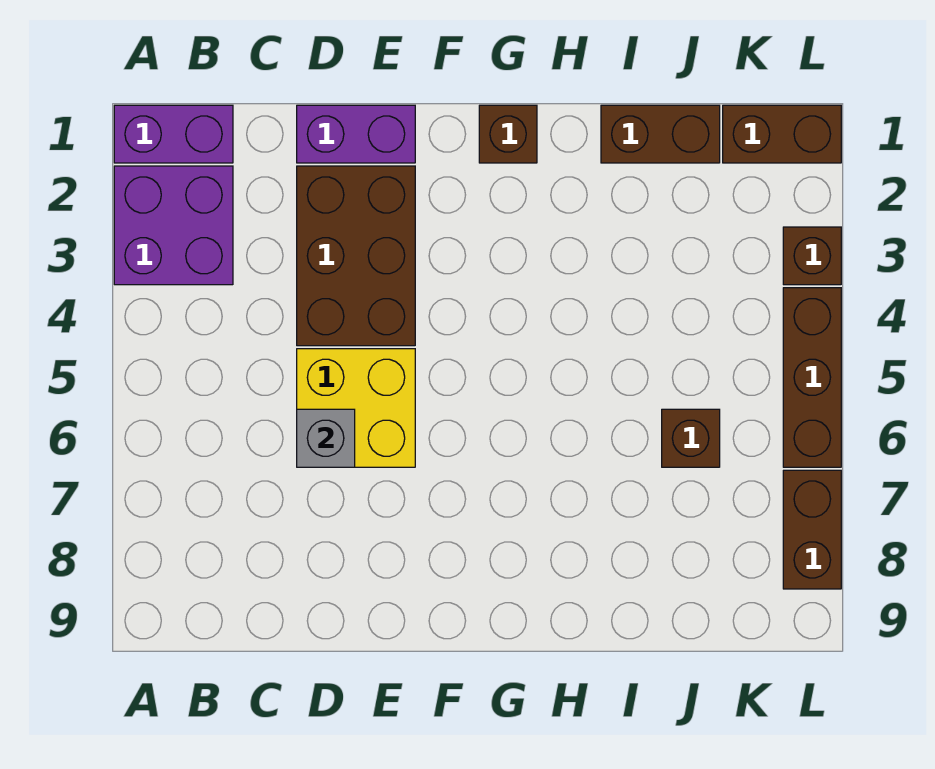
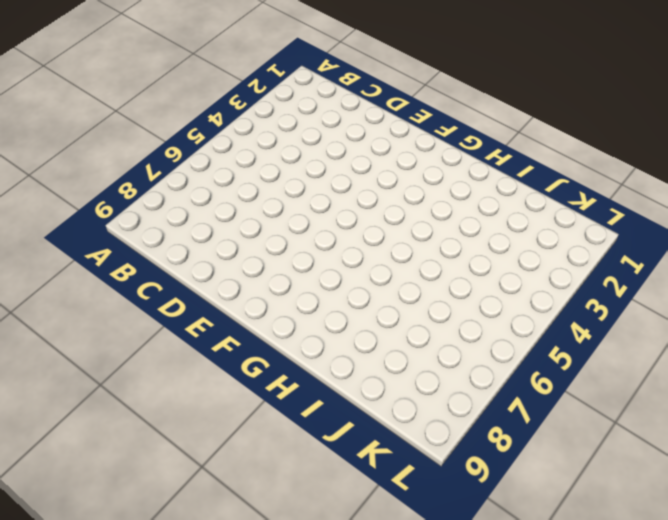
none -> purple 1x2 brick [114,105,233,163]
none -> purple 2x2 brick [114,166,233,285]
none -> purple 1x2 brick [297,105,415,163]

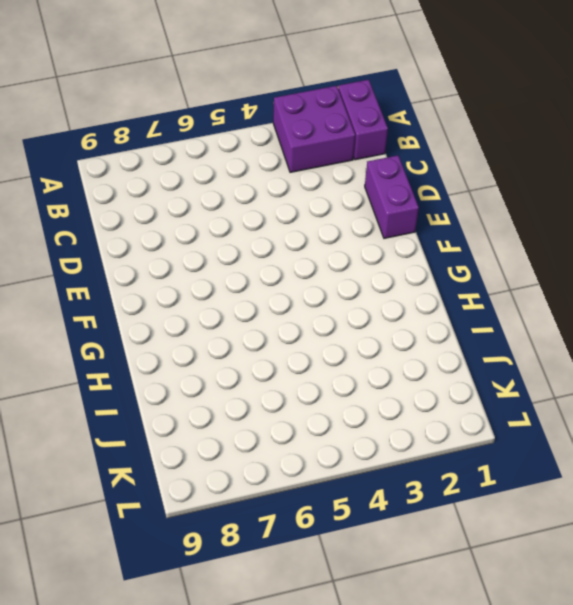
none -> brown 2x3 brick [297,166,415,346]
none -> yellow 2x2 brick [297,349,415,467]
none -> brown 1x1 brick [479,105,537,163]

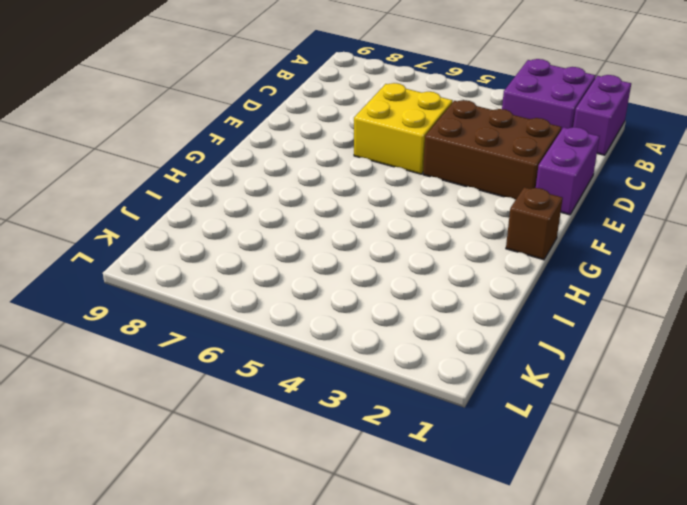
none -> brown 1x2 brick [601,105,720,163]
none -> brown 1x1 brick [662,409,720,467]
none -> brown 1x2 brick [723,105,841,163]

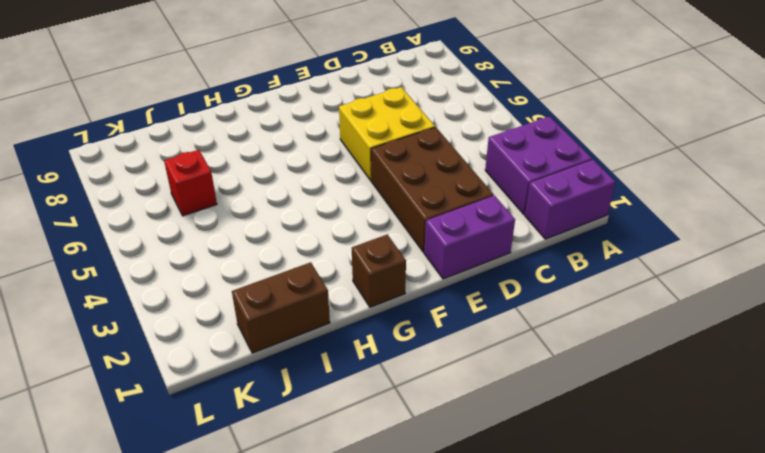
red 1x1 brick [164,150,217,216] -> brown 1x1 brick [662,409,720,467]
none -> brown 1x2 brick [723,105,841,163]
none -> brown 1x1 brick [783,227,841,285]
none -> brown 1x3 brick [783,288,841,467]

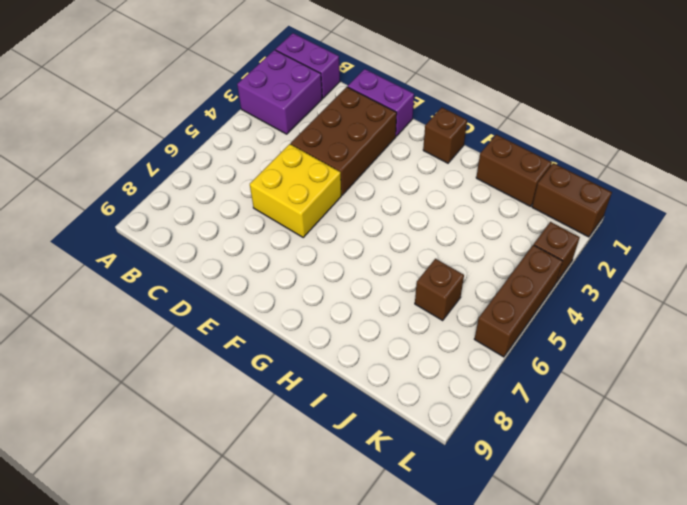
none -> brown 1x2 brick [783,470,841,589]
none -> grey 1x1 brick [297,409,355,467]

